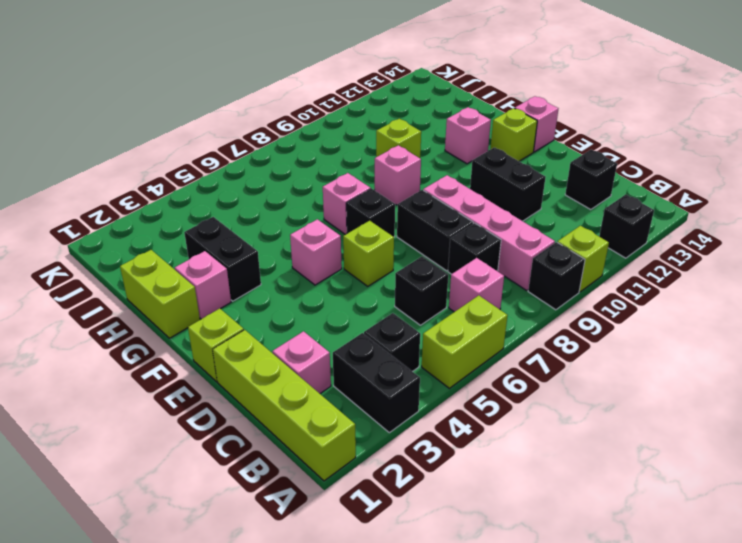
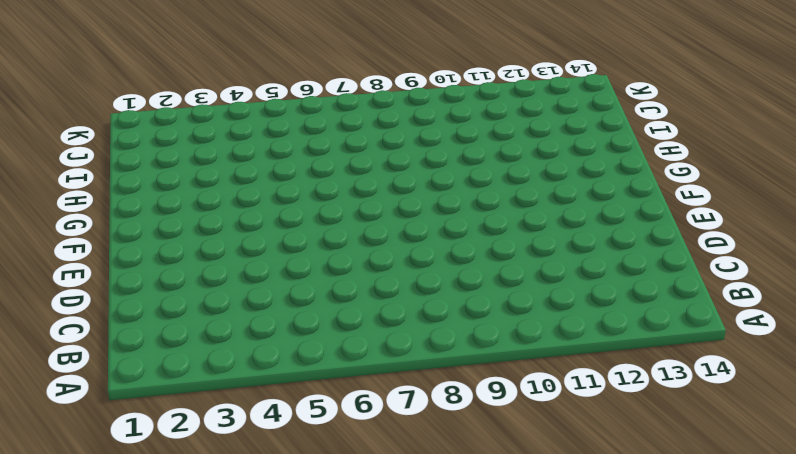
none -> lime 1x4 brick [213,330,356,481]
none -> black 1x2 brick [333,333,420,433]
none -> lime 1x2 brick [422,295,508,388]

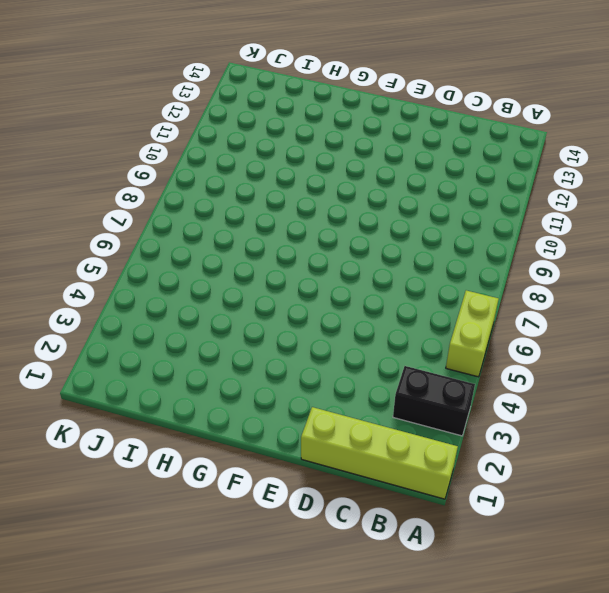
none -> black 1x1 brick [528,242,585,310]
none -> lime 1x1 brick [557,226,609,292]
none -> black 1x1 brick [599,195,654,258]

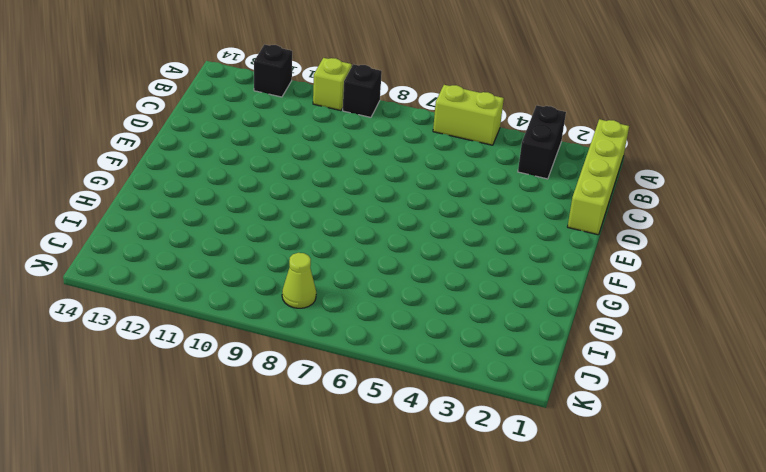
lime 1x1 cone [282,253,316,308] -> none
none -> black 1x1 brick [364,313,420,372]
none -> pink 1x1 brick [449,258,504,312]
none -> pink 1x4 brick [423,175,555,290]

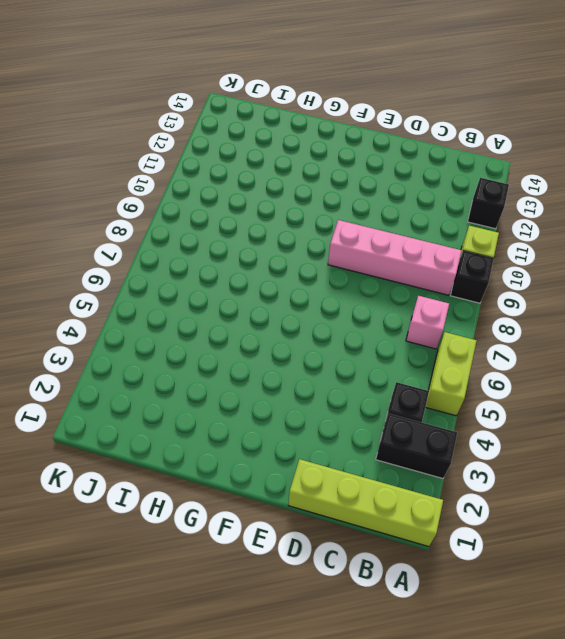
none -> pink 1x1 brick [272,331,331,394]
none -> black 1x1 brick [395,257,448,325]
none -> black 1x1 brick [448,223,501,274]

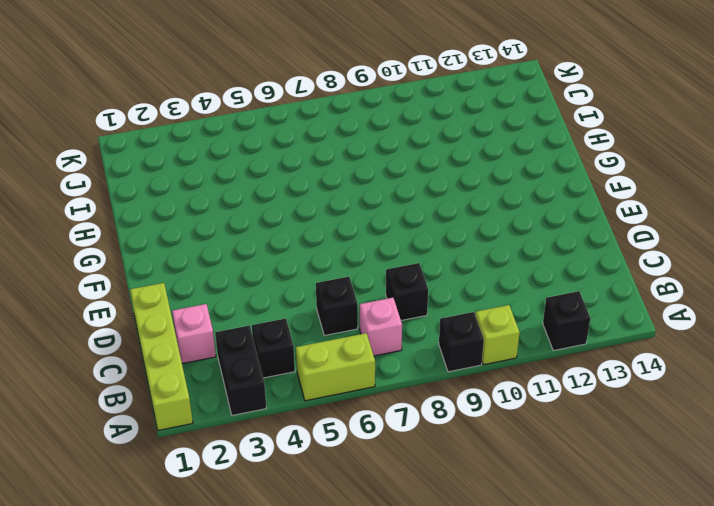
none -> pink 1x4 brick [423,175,555,290]
none -> black 1x1 brick [565,150,617,210]
none -> black 1x2 brick [397,190,473,271]

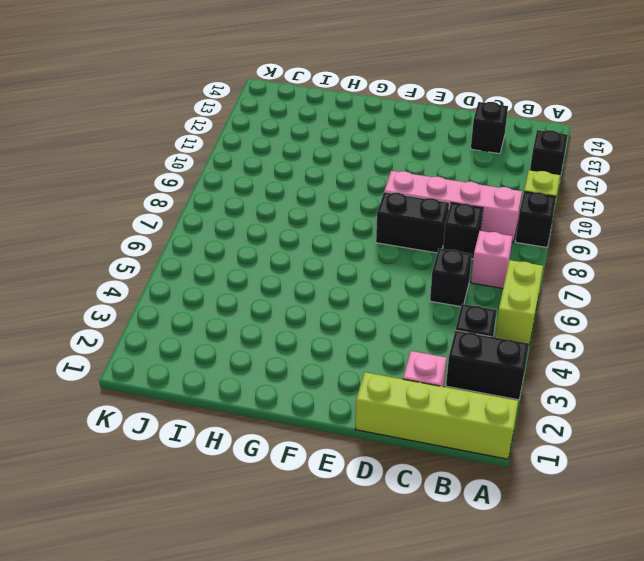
none -> black 1x2 brick [470,147,546,221]
none -> lime 1x1 brick [188,308,244,382]
none -> lime 1x1 brick [343,221,394,286]

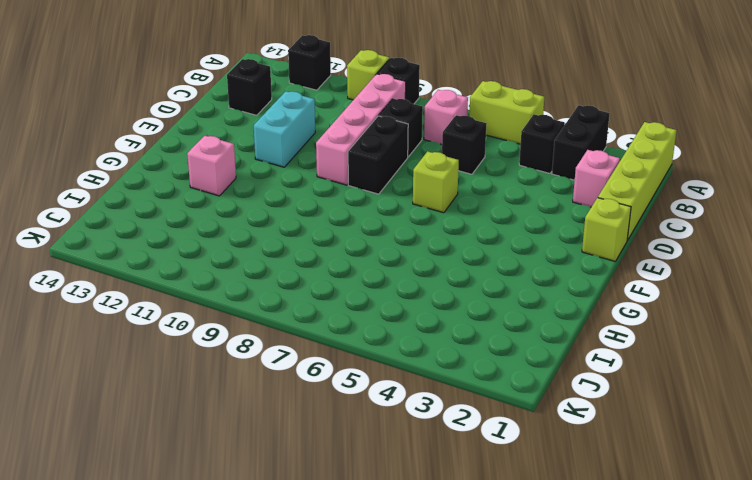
cyan 1x2 brick [254,91,315,167] -> black 1x2 brick [470,147,546,221]
none -> pink 1x1 brick [290,219,342,285]
none -> black 1x1 brick [346,189,395,237]
none -> lime 1x1 brick [490,108,537,161]

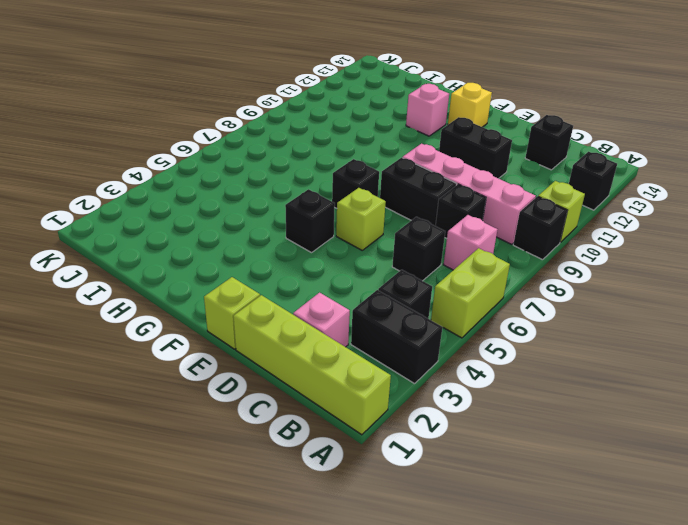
black 1x1 brick [285,189,335,253] -> pink 1x1 brick [290,219,342,285]
yellow 1x1 brick [448,83,492,127] -> lime 1x1 brick [490,108,537,161]
none -> pink 1x1 brick [515,96,558,152]
none -> lime 1x2 brick [120,250,200,338]
none -> pink 1x1 brick [175,251,231,319]

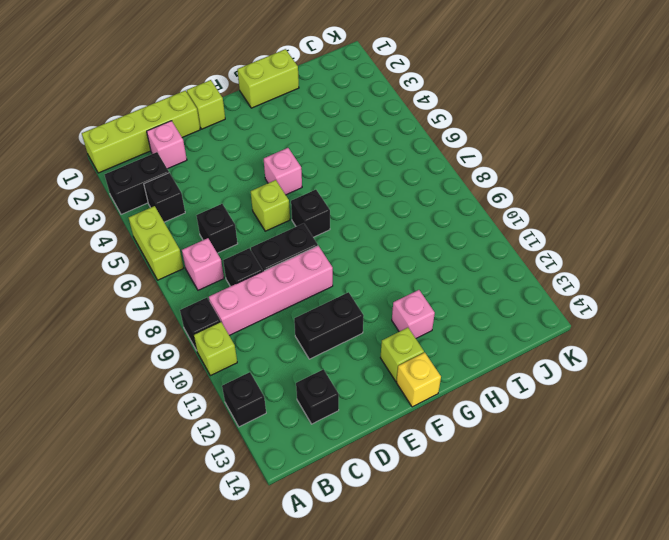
yellow 1x1 brick [396,353,441,407] -> pink 1x1 brick [515,96,558,152]
none -> pink 1x1 brick [175,251,231,319]
none -> black 1x2 brick [184,217,261,301]
none -> pink 1x1 brick [323,173,371,235]

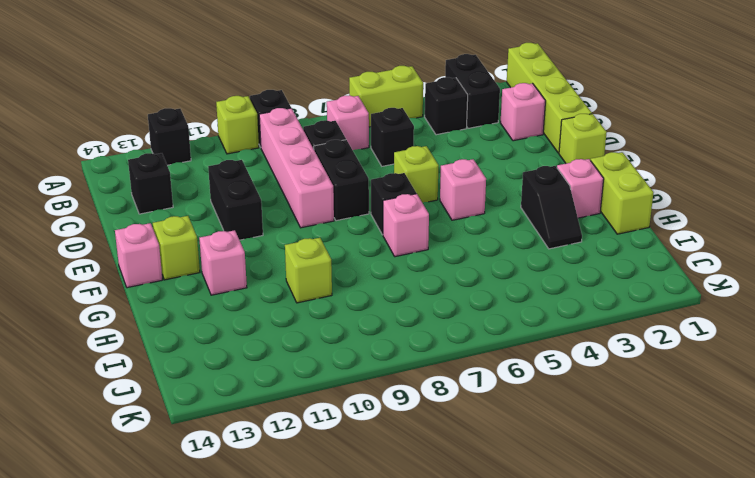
black 1x2 slope [521,166,582,249] -> black 1x2 brick [184,217,261,301]
none -> pink 1x1 brick [375,145,421,205]

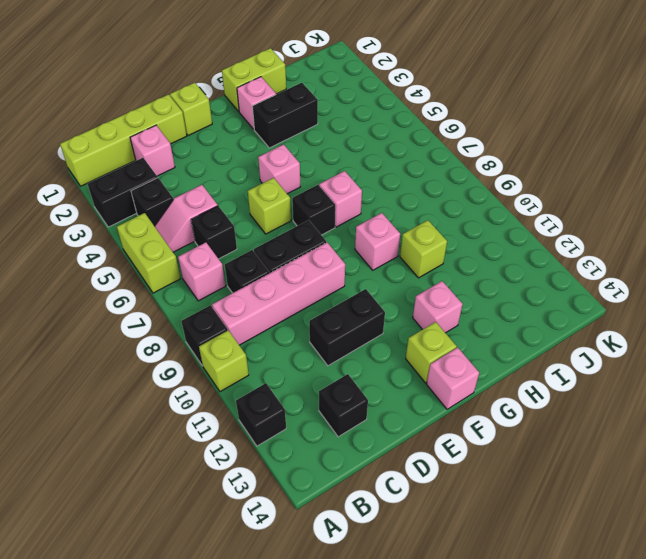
pink 1x2 slope [155,185,218,252] -> none

